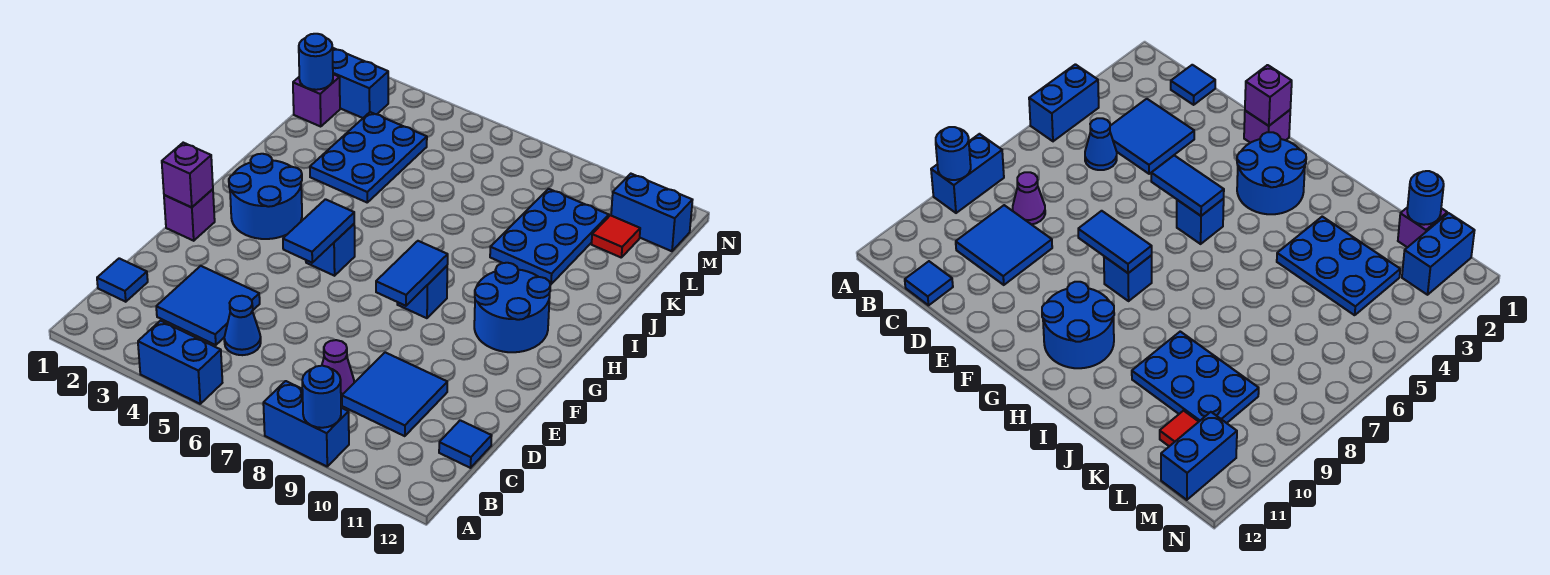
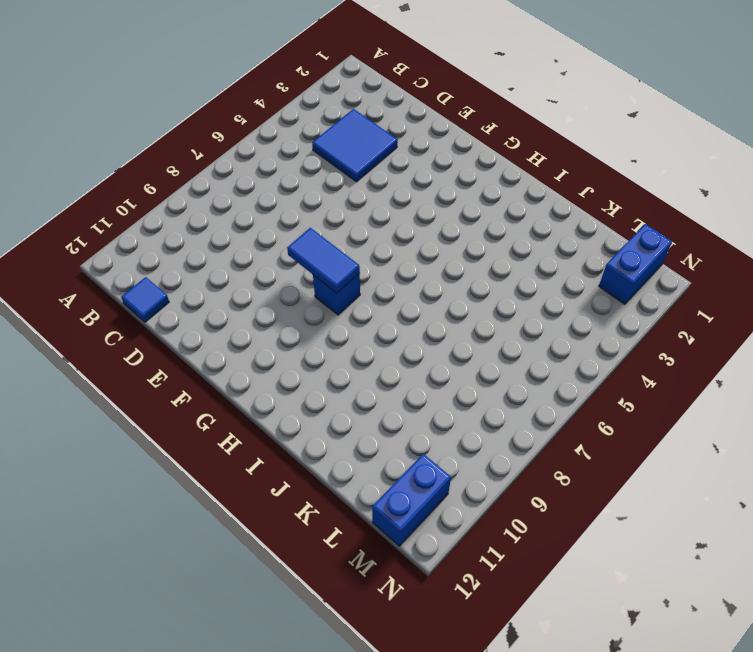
none -> blue 1x2 brick [138,321,222,404]
none -> blue 1x2 brick [263,381,349,466]
none -> blue 1x1 tile [97,258,148,302]

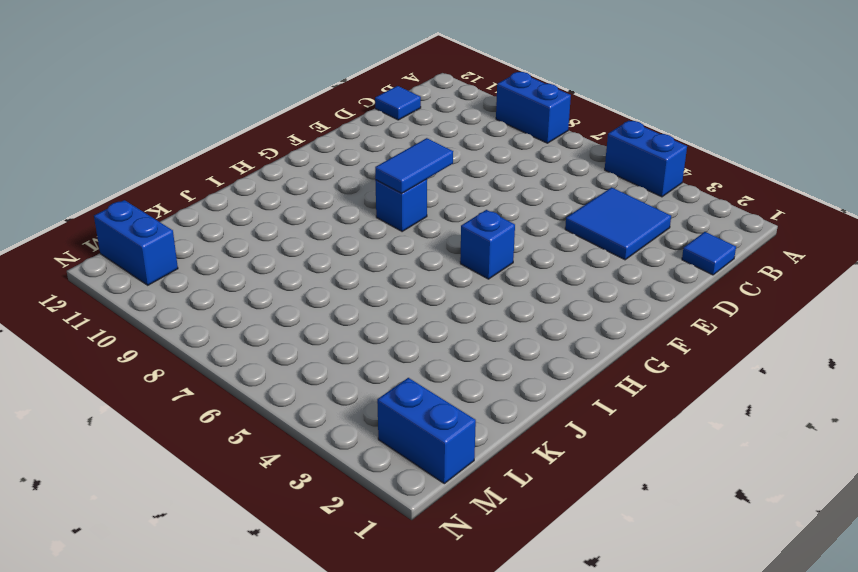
none -> blue 1x1 cone [224,296,261,355]
none -> purple 1x1 cone [322,340,354,400]
none -> blue 2x2 tile [342,352,447,436]

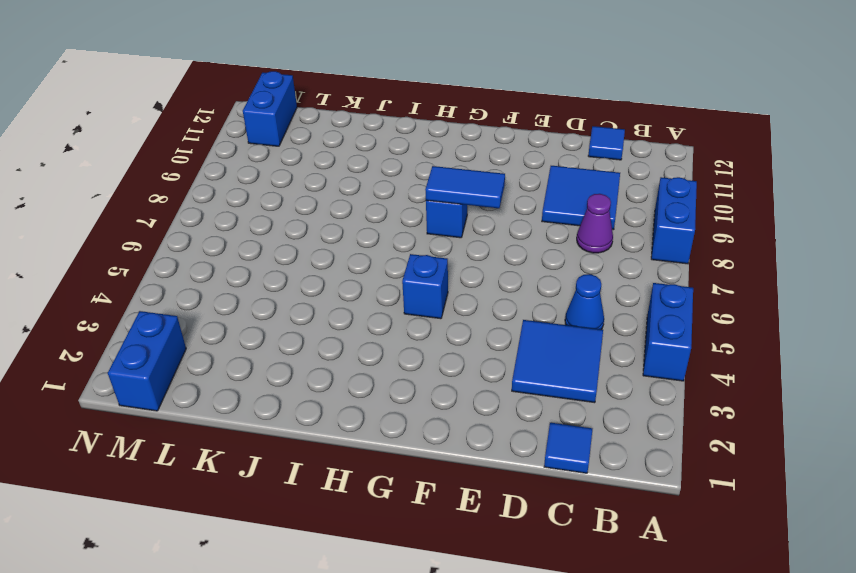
none -> purple 1x1 brick [164,189,215,241]
none -> blue 2x2 round brick [229,154,302,239]
none -> blue 2x2 round brick [474,263,550,352]

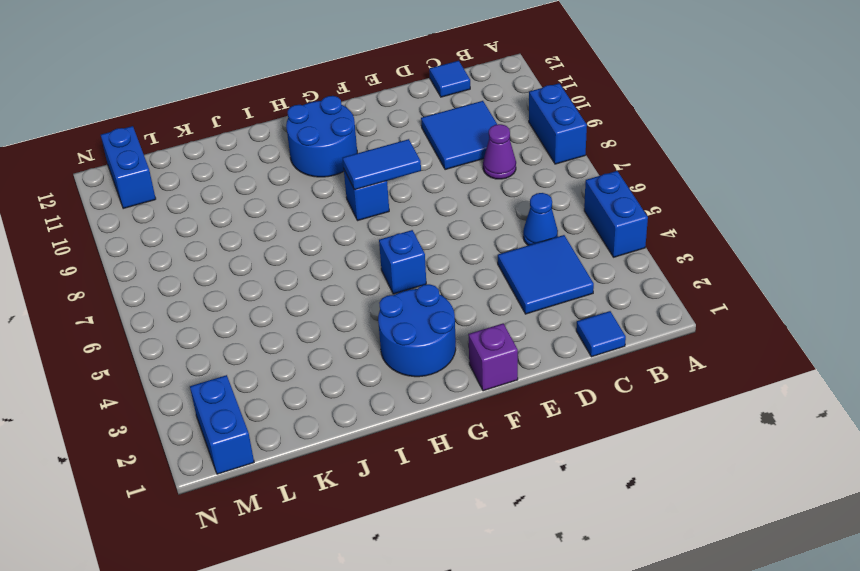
none -> blue 2x3 plate [310,112,427,202]
none -> blue 2x3 plate [490,189,609,284]
none -> purple 1x1 brick [293,74,340,127]

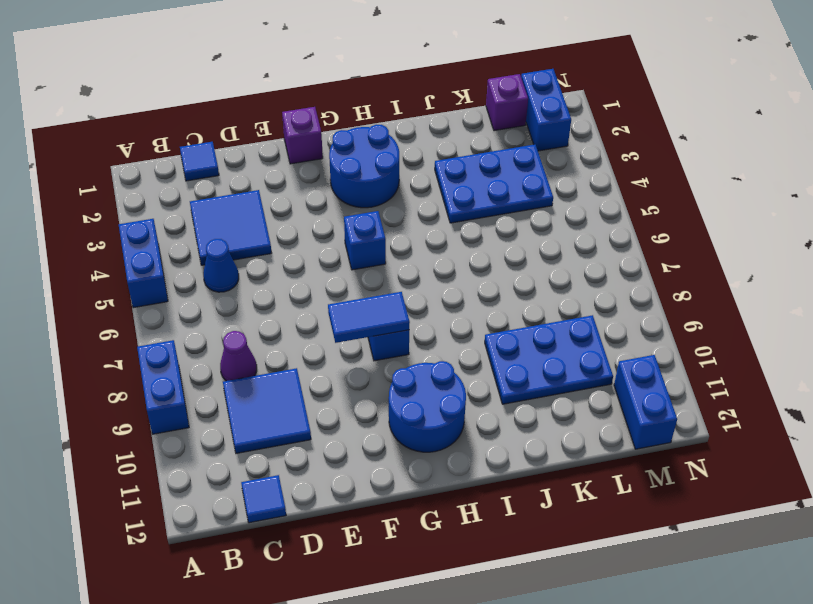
none -> red 1x1 tile [592,215,640,258]
none -> blue 1x1 round brick [302,366,341,428]
none -> purple 1x1 brick [162,143,213,207]

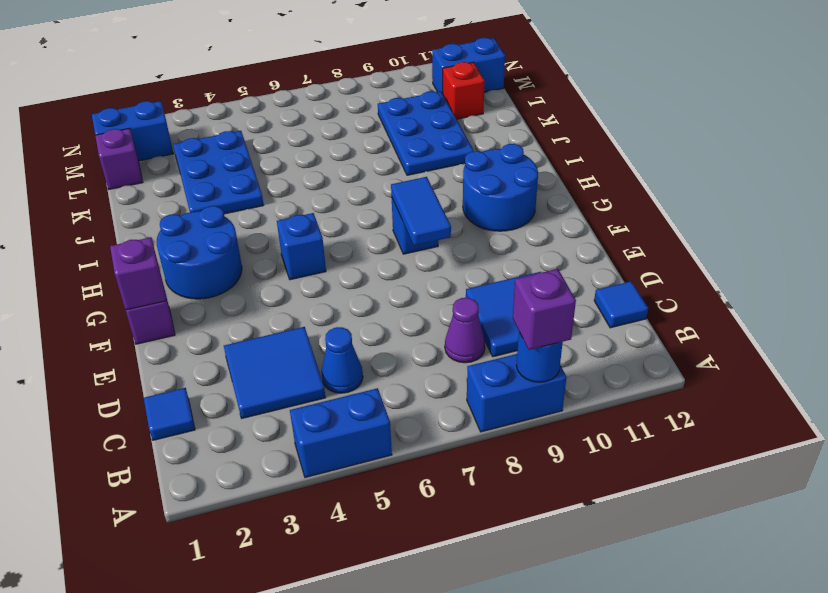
purple 1x1 brick [513,269,576,350] -> none
red 1x1 brick [443,62,484,119] -> red 1x1 tile [592,215,640,258]
none -> blue 1x2 tile [283,199,354,263]
none -> blue 1x1 round brick [299,34,333,90]

